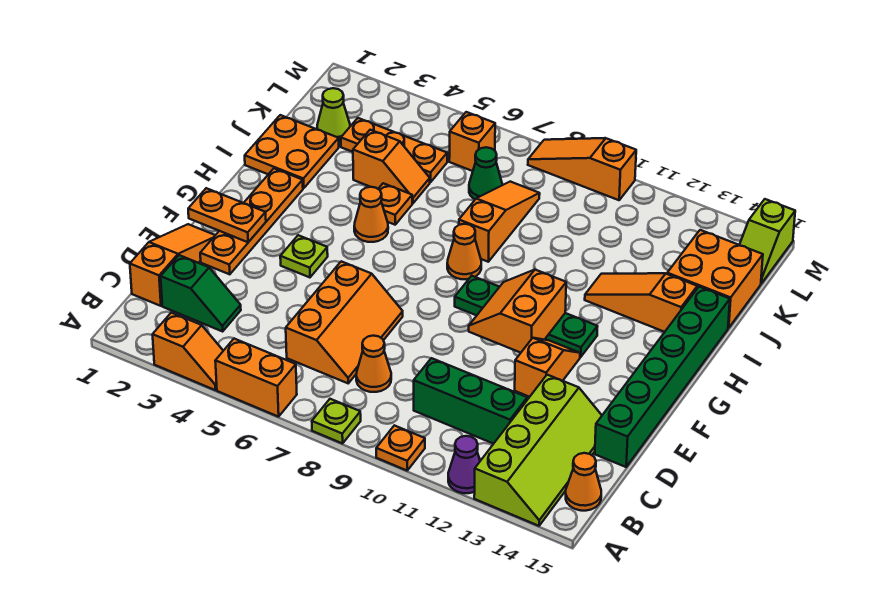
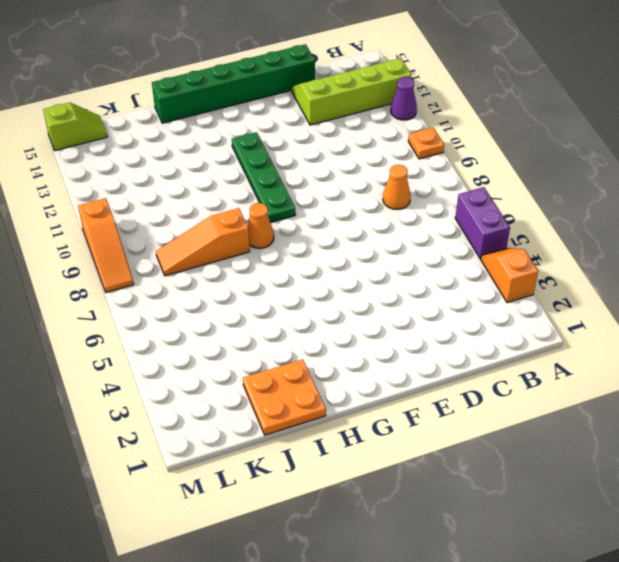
purple 1x2 brick [455,187,510,259] -> orange 1x2 brick [215,339,297,417]
none -> lime 1x1 plate [312,399,361,443]
none -> orange 1x1 cone [566,453,601,511]
none -> orange 1x3 slope [130,224,215,306]
none -> green 1x2 slope [161,255,241,331]

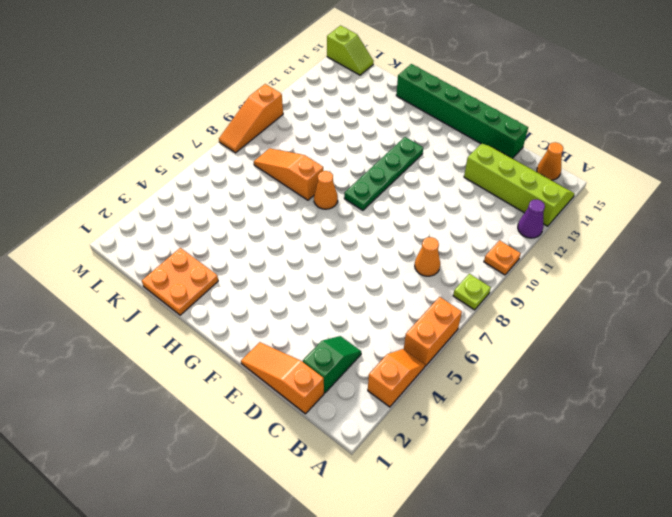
none -> orange 2x3 slope [286,261,403,383]
none -> green 1x3 brick [414,358,527,444]
none -> orange 1x4 plate [200,168,303,274]
none -> orange 1x2 slope [515,338,580,397]

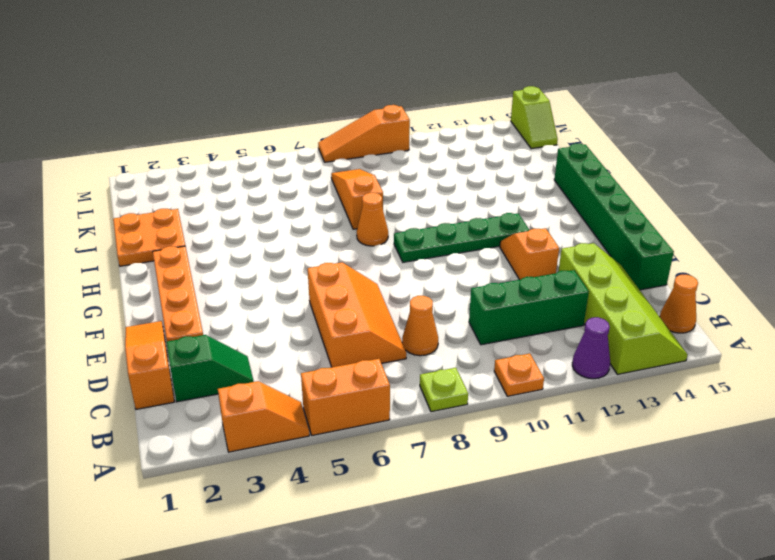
none -> lime 1x1 plate [280,235,328,277]
none -> orange 1x1 cone [354,187,388,242]
none -> orange 1x1 plate [379,183,412,225]
none -> orange 1x3 slope [585,273,697,332]

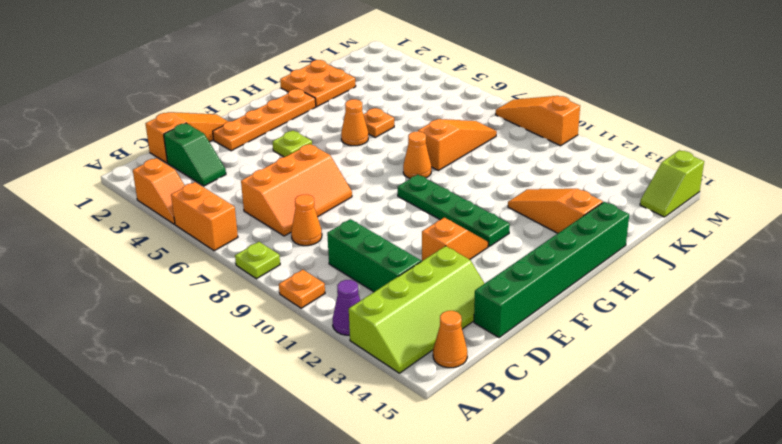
none -> orange 1x2 slope [353,130,430,203]
none -> orange 2x2 brick [667,230,763,328]
none -> lime 1x1 cone [317,88,350,142]
none -> orange 1x3 plate [341,118,447,182]

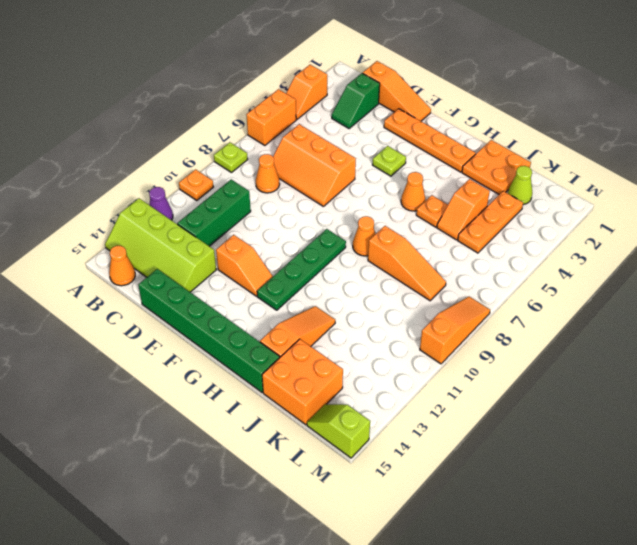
none -> green 1x1 cone [469,147,502,199]
none -> orange 1x1 brick [449,112,495,171]
none -> orange 1x2 plate [188,188,266,242]
none -> orange 2x2 slope [469,270,566,353]

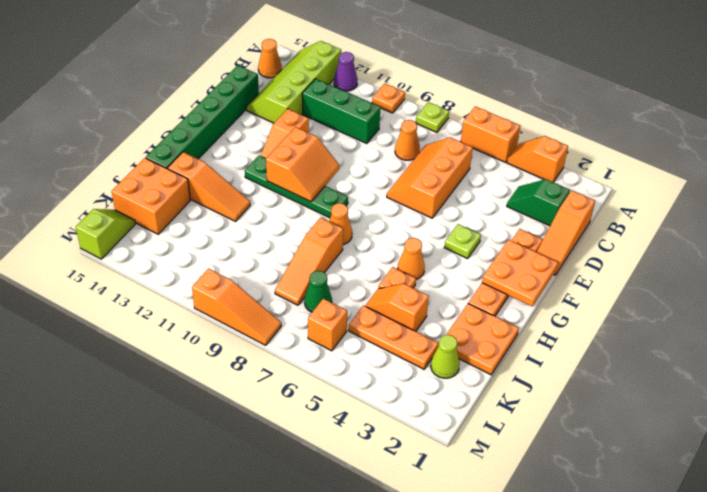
orange 2x2 plate [482,240,558,307] -> orange 1x2 plate [188,188,266,242]

